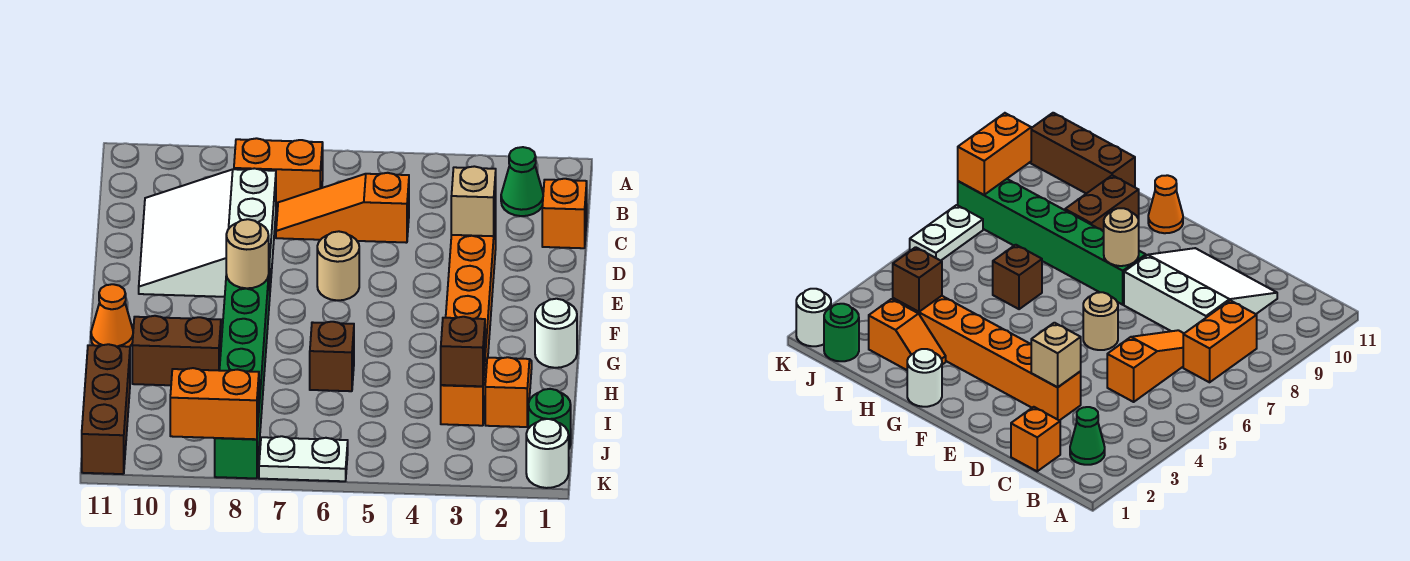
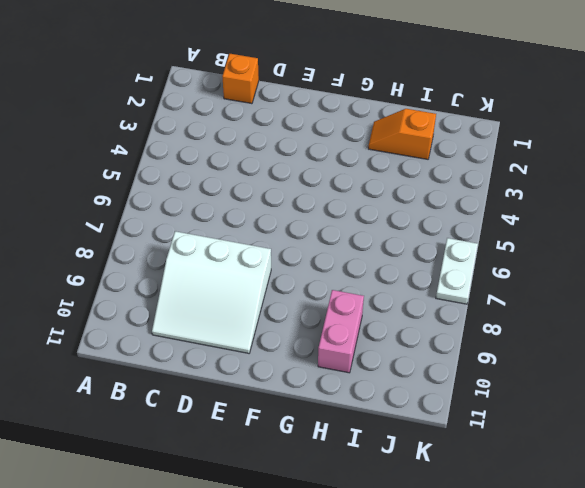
pink 1x2 brick [318,290,364,373] -> brown 1x2 brick [132,316,221,385]
none -> green 1x1 cone [501,147,543,216]
none -> orange 1x2 brick [234,138,323,208]
none -> orange 1x3 slope [276,173,409,243]

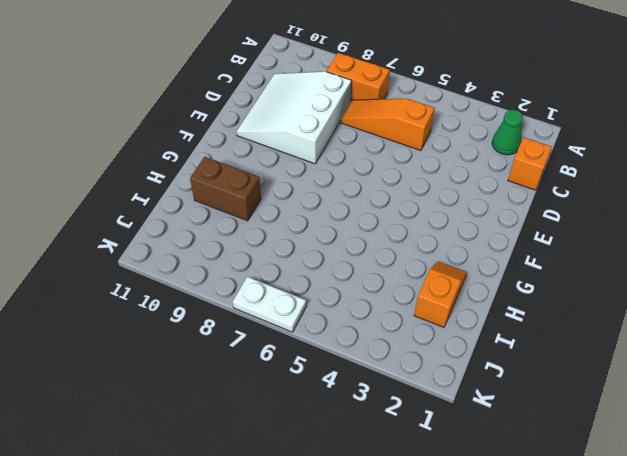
none -> orange 1x6 brick [441,212,496,426]
none -> tan 1x1 round brick [317,231,359,300]
none -> green 1x6 brick [215,261,270,478]

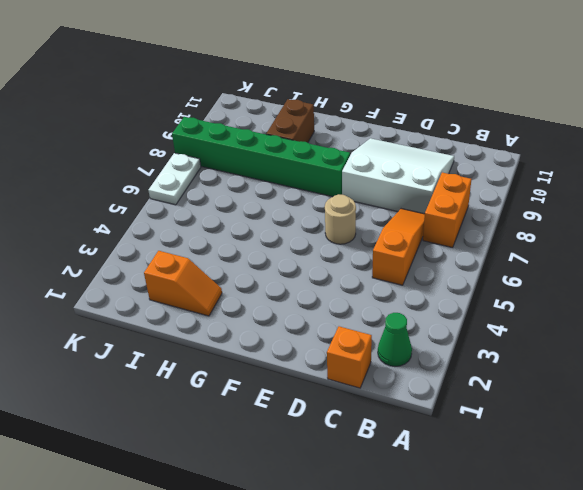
none -> orange 1x6 brick [441,212,496,426]
none -> white 1x1 round brick [535,299,577,368]
none -> orange 1x1 cone [91,284,133,347]

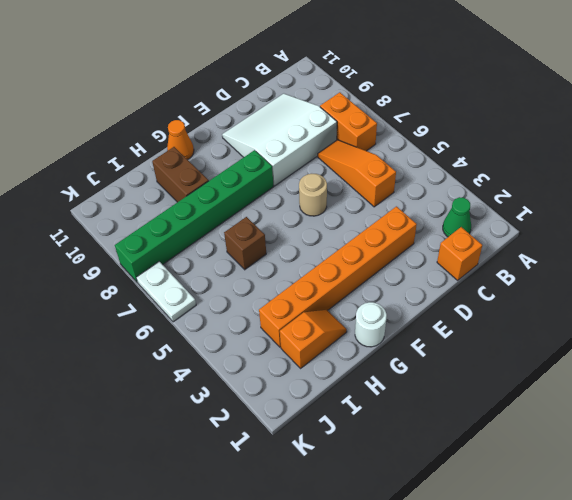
none -> brown 1x3 brick [82,344,130,474]
none -> green 1x1 round brick [528,389,571,448]
none -> white 1x1 round brick [526,419,569,488]

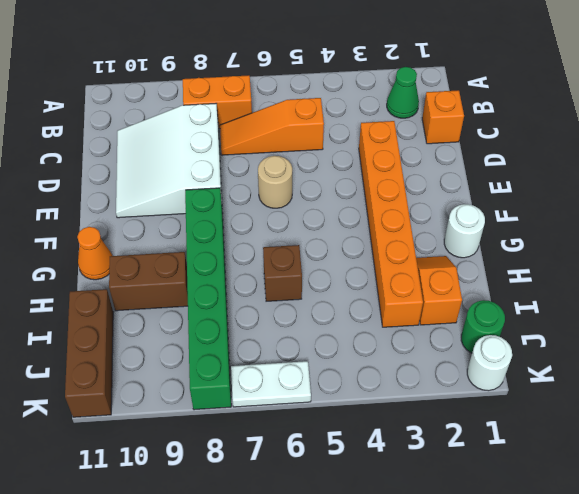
none -> tan 1x1 brick [451,166,496,236]
none -> tan 1x1 round brick [226,219,269,288]
none -> brown 1x1 brick [441,317,485,386]

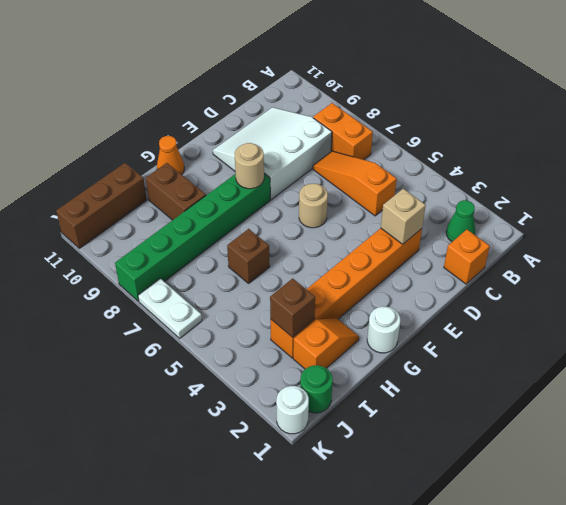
none -> orange 1x2 brick [170,368,259,439]

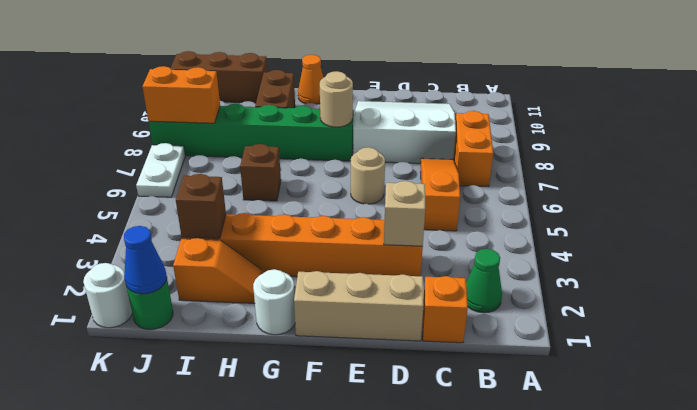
tan 1x3 brick [294,271,424,341] -> none
blue 1x1 cone [124,226,167,294] -> none
orange 1x2 brick [142,66,220,123] -> orange 1x2 brick turned to [170,368,259,439]

